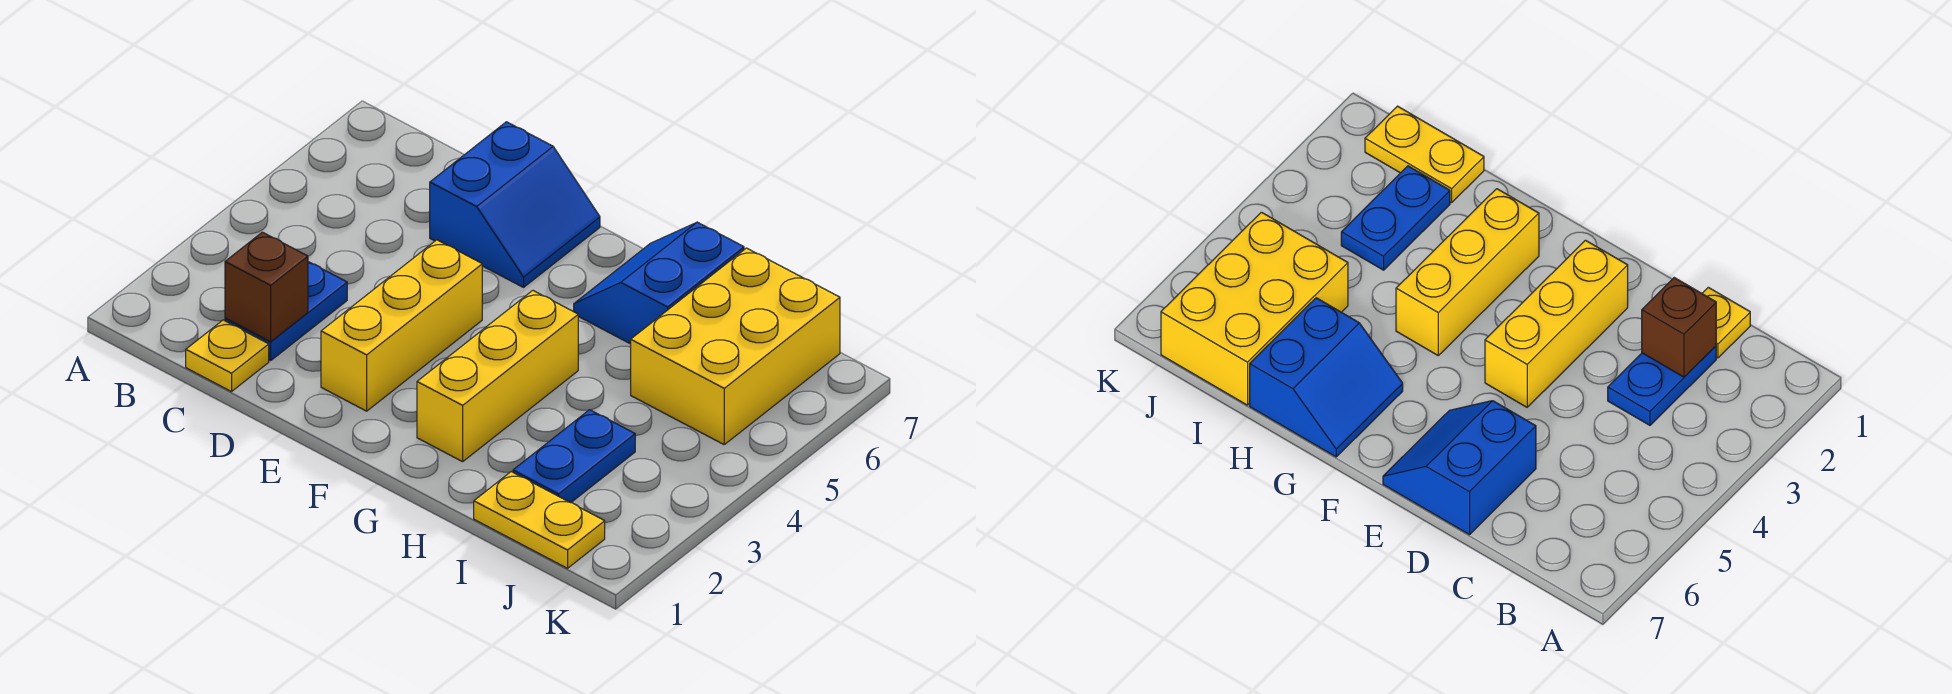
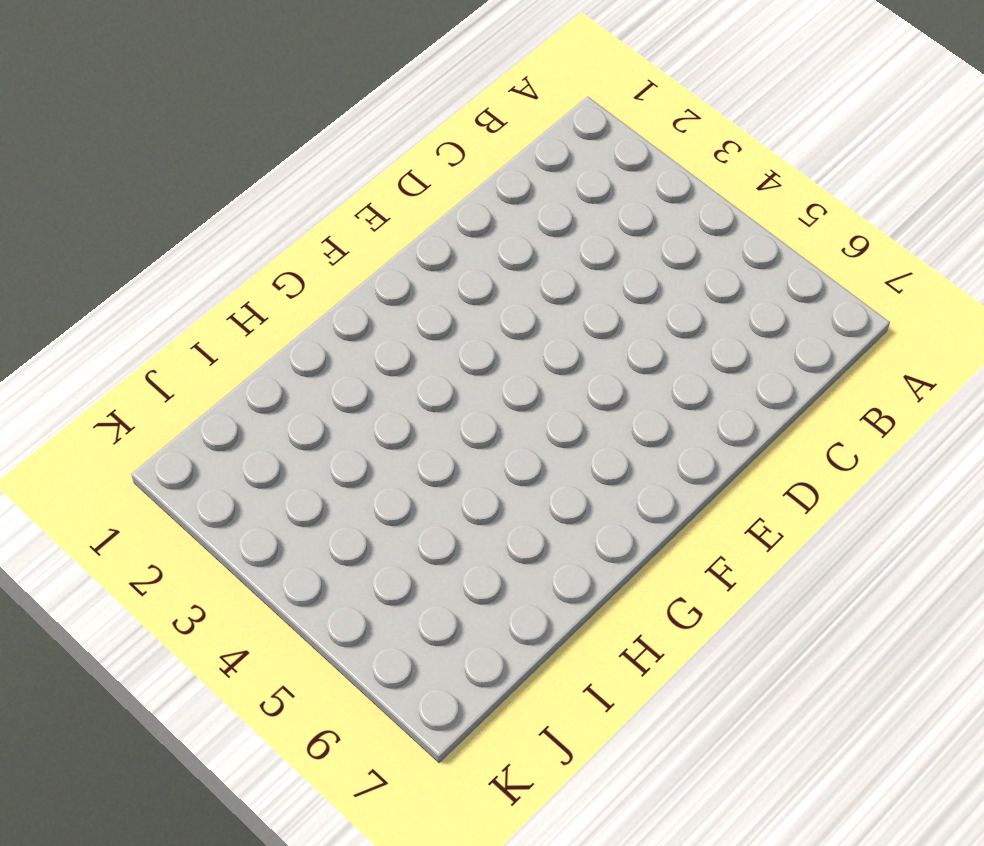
none -> yellow 1x1 plate [186,320,269,392]
none -> blue 1x2 plate [225,262,347,361]

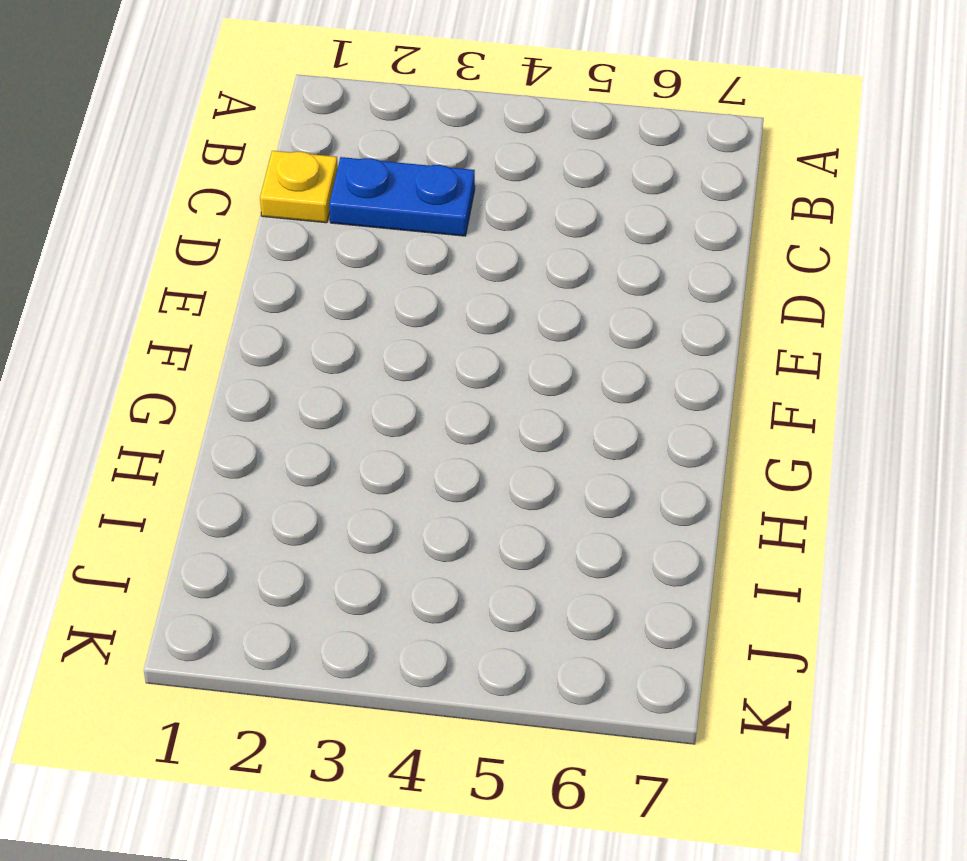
none -> blue 2x2 slope [430,122,600,287]
none -> yellow 1x3 brick [321,240,482,411]

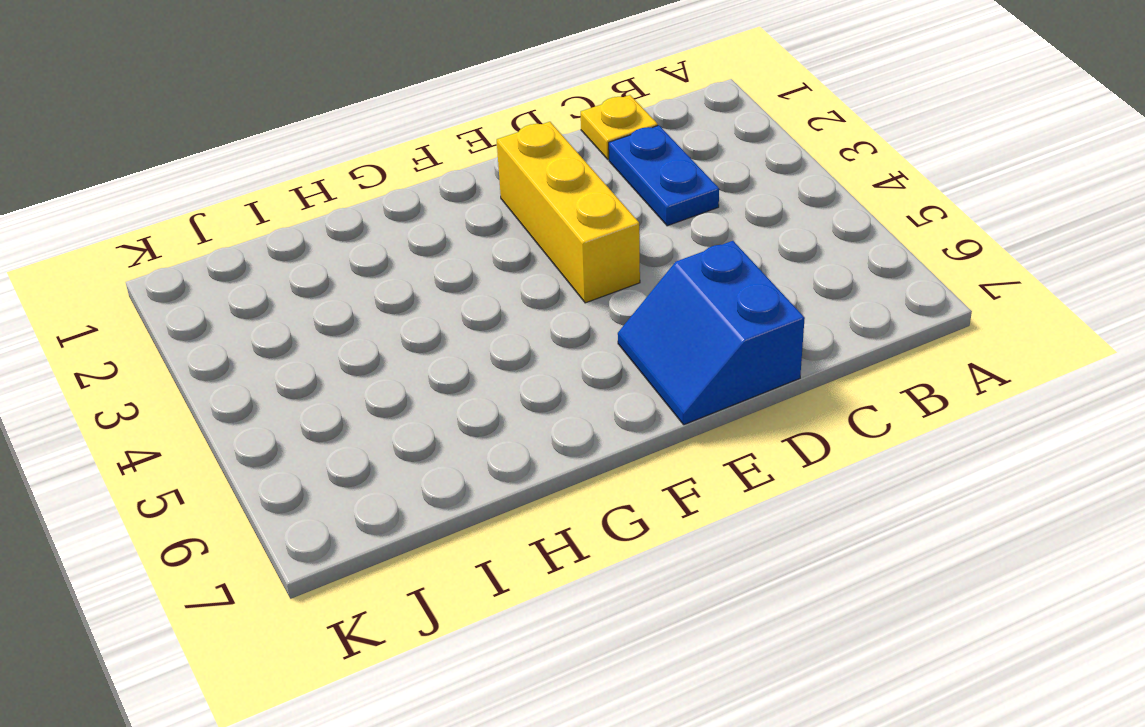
none -> yellow 1x3 brick [417,290,578,462]
none -> blue 2x2 slope [574,222,744,344]

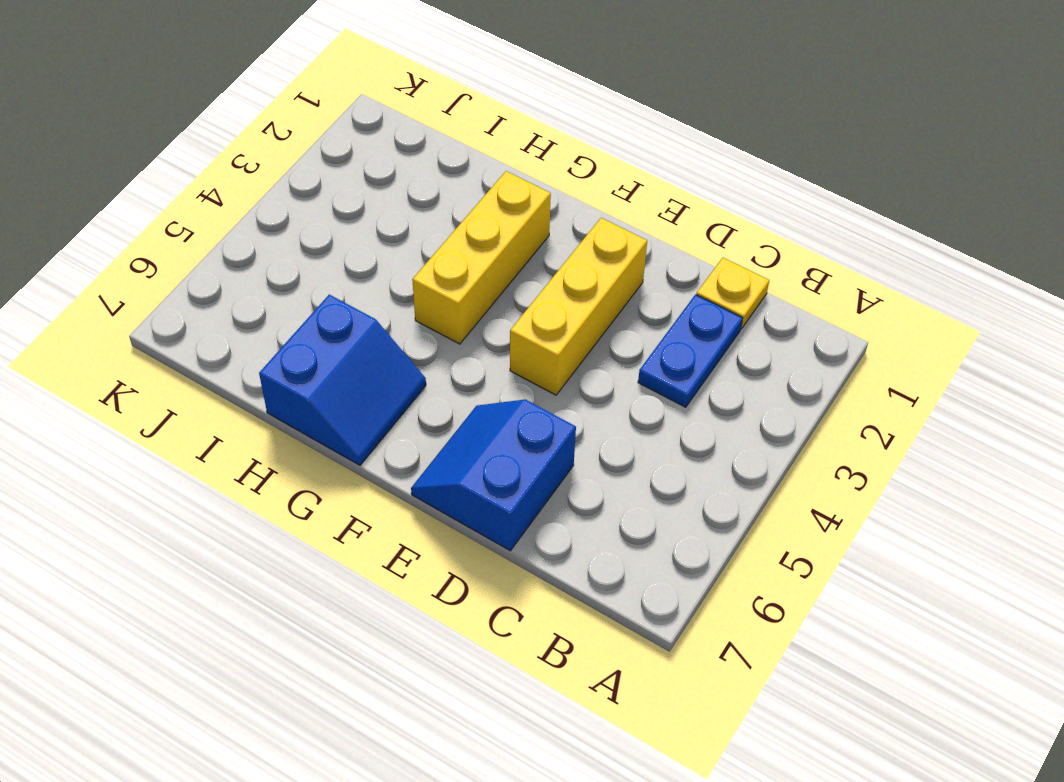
none -> yellow 1x2 plate [474,472,605,568]
none -> blue 1x2 plate [513,410,635,503]

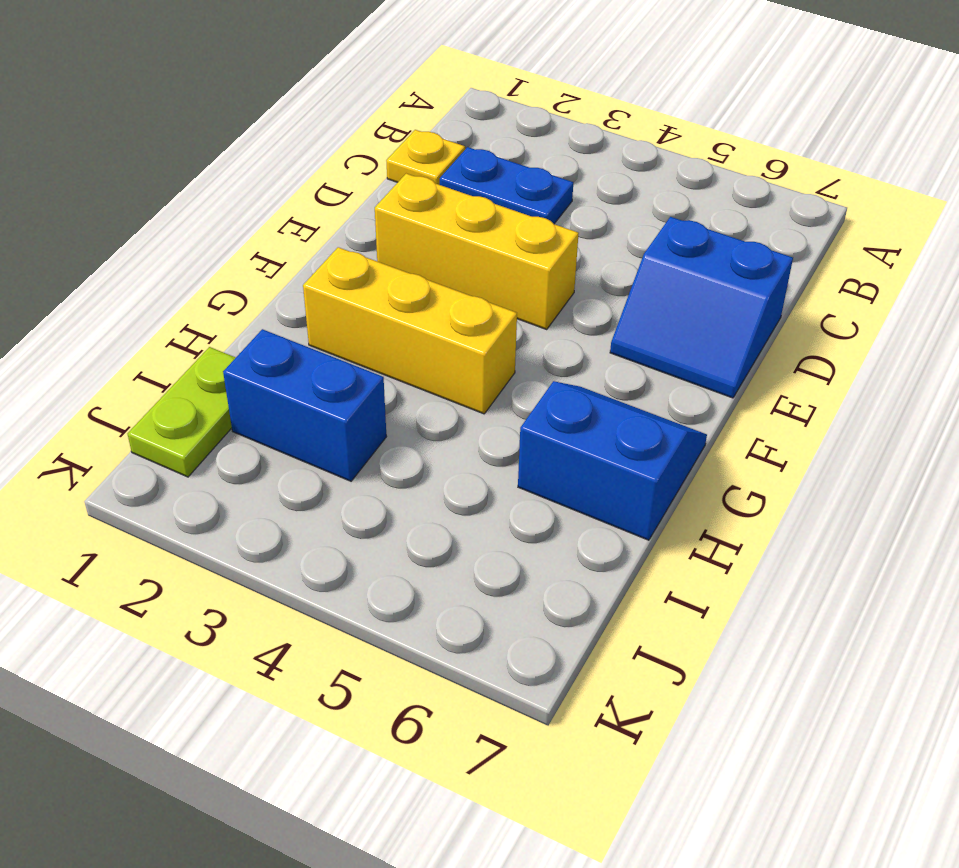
lime 1x2 plate [128,347,236,477] -> yellow 1x2 plate [474,472,605,568]
blue 1x2 brick [223,329,386,481] -> blue 1x2 plate [513,410,635,503]
none -> yellow 2x3 brick [631,248,840,444]
none -> brown 1x1 brick [225,232,308,342]

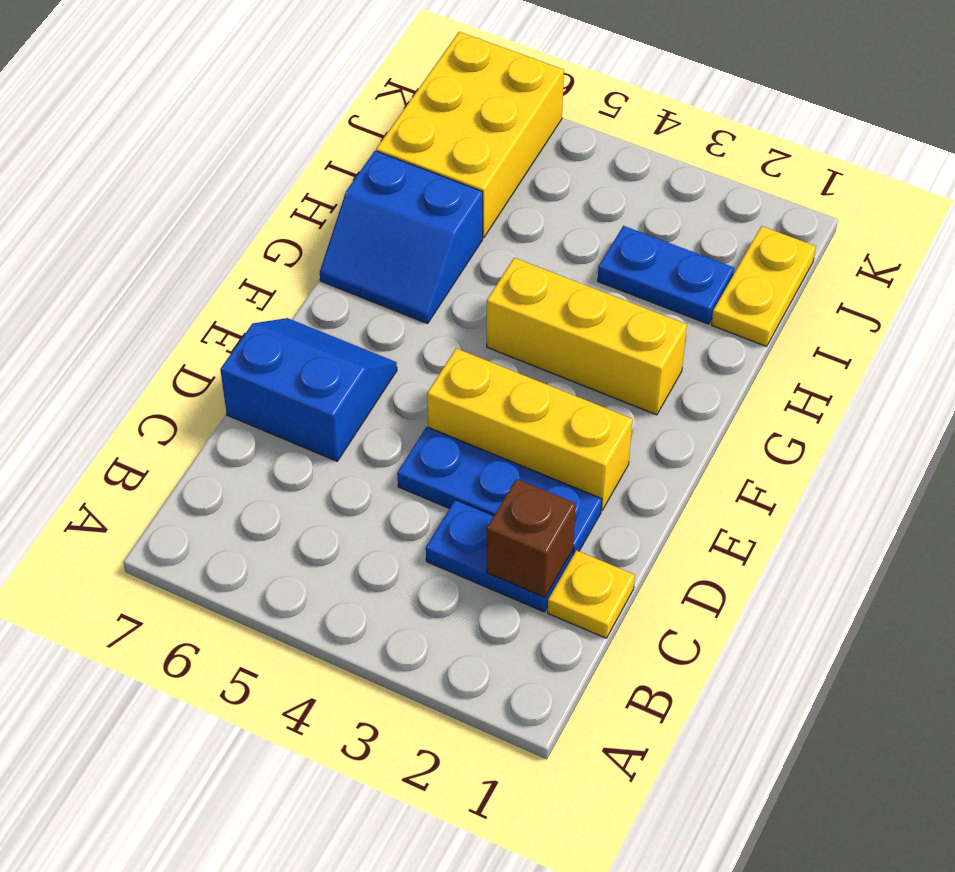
blue 1x3 plate [397,427,602,555] -> none
yellow 2x3 brick [376,32,564,238] -> yellow 2x3 brick turned to [631,248,840,444]

